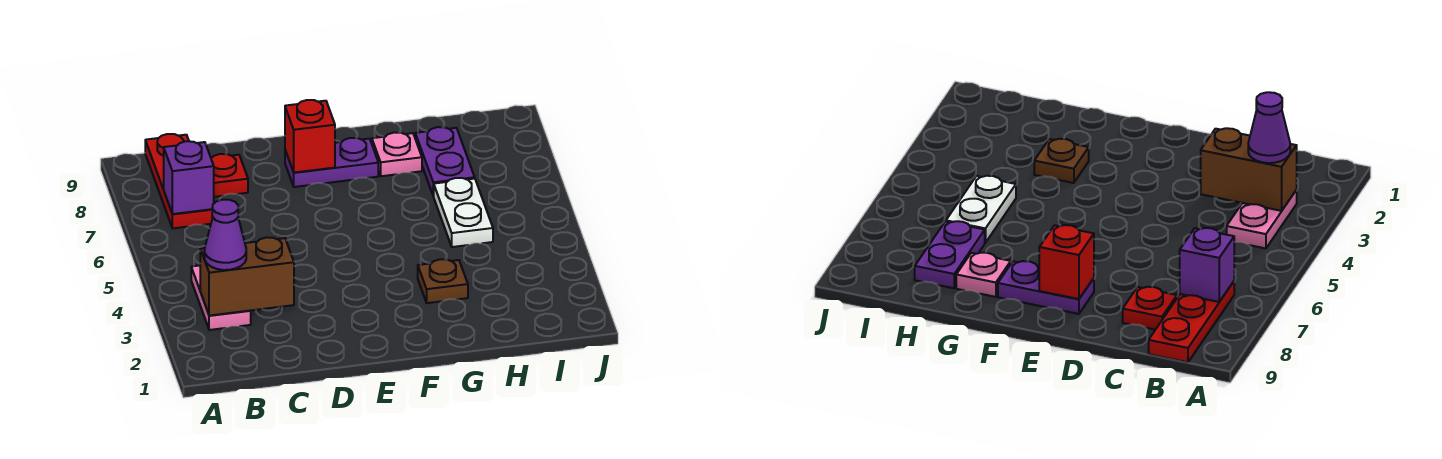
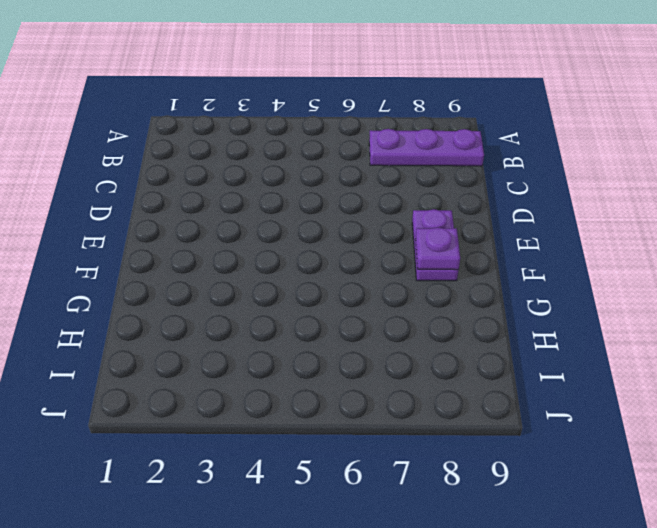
purple 1x3 plate [369,129,484,166] -> red 1x3 plate [145,134,213,228]
purple 1x1 plate [415,227,460,270] -> none
none -> pink 1x2 plate [191,265,251,330]
none -> red 1x1 plate [211,154,248,197]
none -> brown 1x1 plate [418,259,468,303]

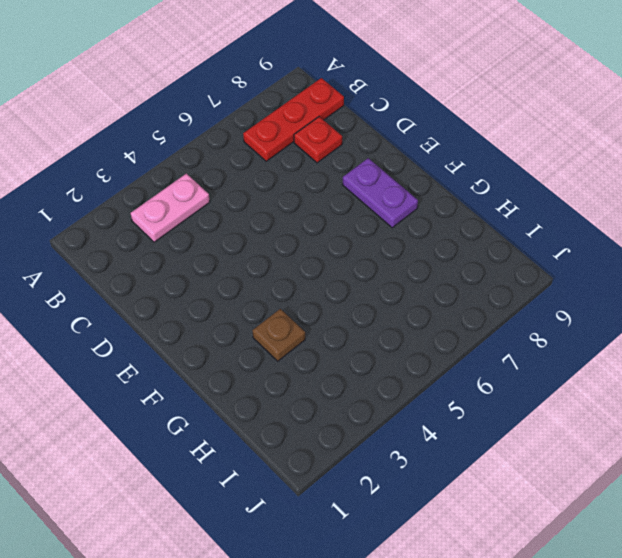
none -> pink 1x1 plate [372,132,422,176]
none -> white 1x2 plate [434,178,493,247]
none -> purple 1x2 plate [415,127,475,196]

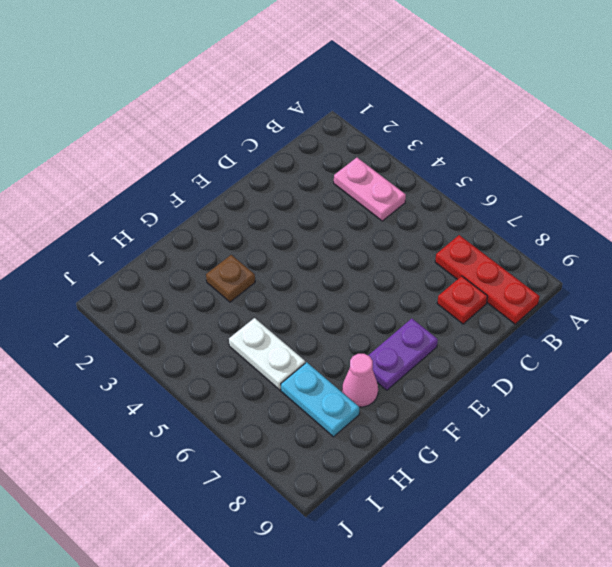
pink 1x1 cone [342,354,378,407] -> pink 1x1 plate [372,132,422,176]
cyan 1x2 plate [281,362,359,437] -> purple 1x2 plate [415,127,475,196]
none -> brown 1x2 brick [200,237,294,316]
none -> purple 1x1 brick [164,141,214,214]
none -> red 1x1 brick [285,100,335,173]

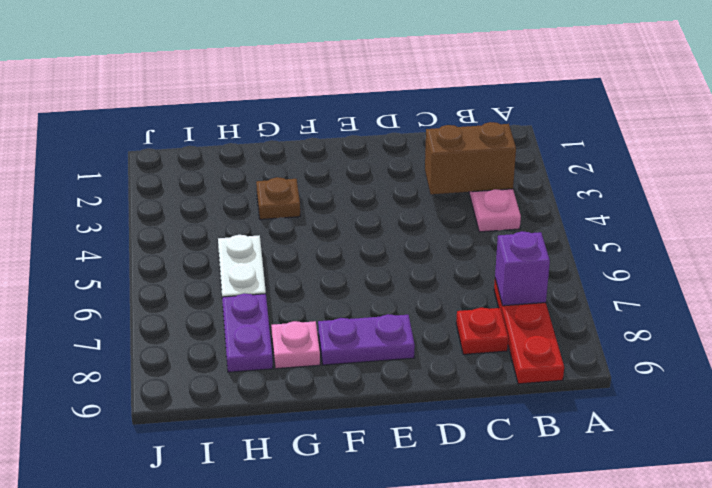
none -> red 1x1 brick [285,100,335,173]
none -> purple 1x1 cone [204,200,246,270]

